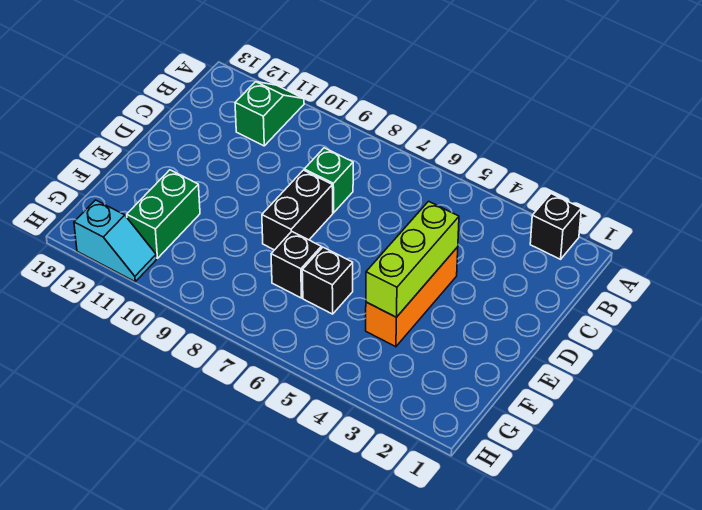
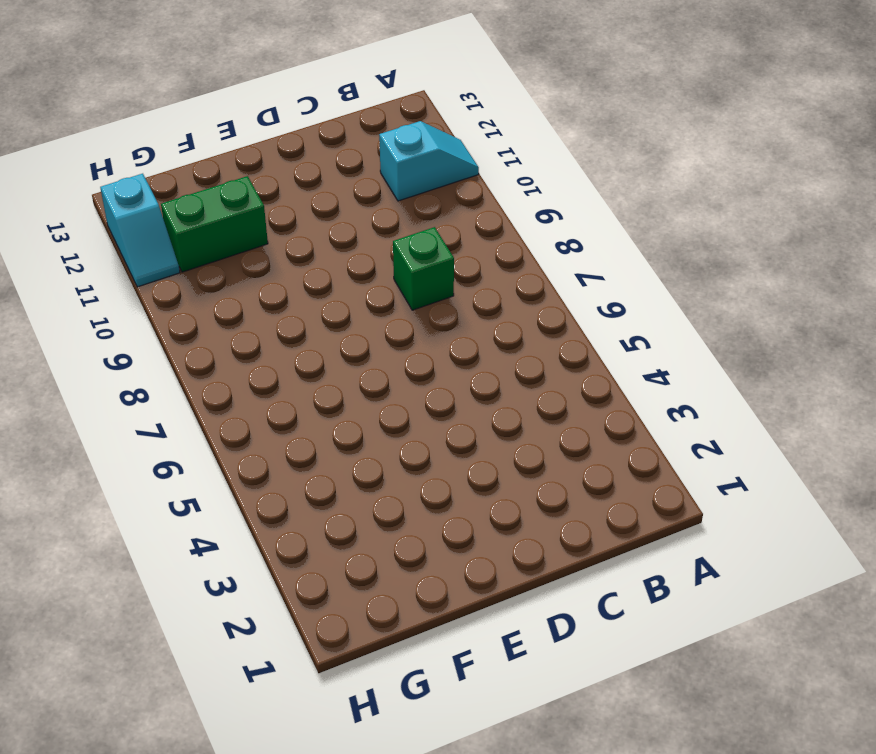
cyan 1x2 slope [379,121,479,201] -> green 1x2 slope [235,82,304,146]
none -> black 1x1 brick [530,194,581,259]
none -> orange 1x3 brick [366,247,458,347]

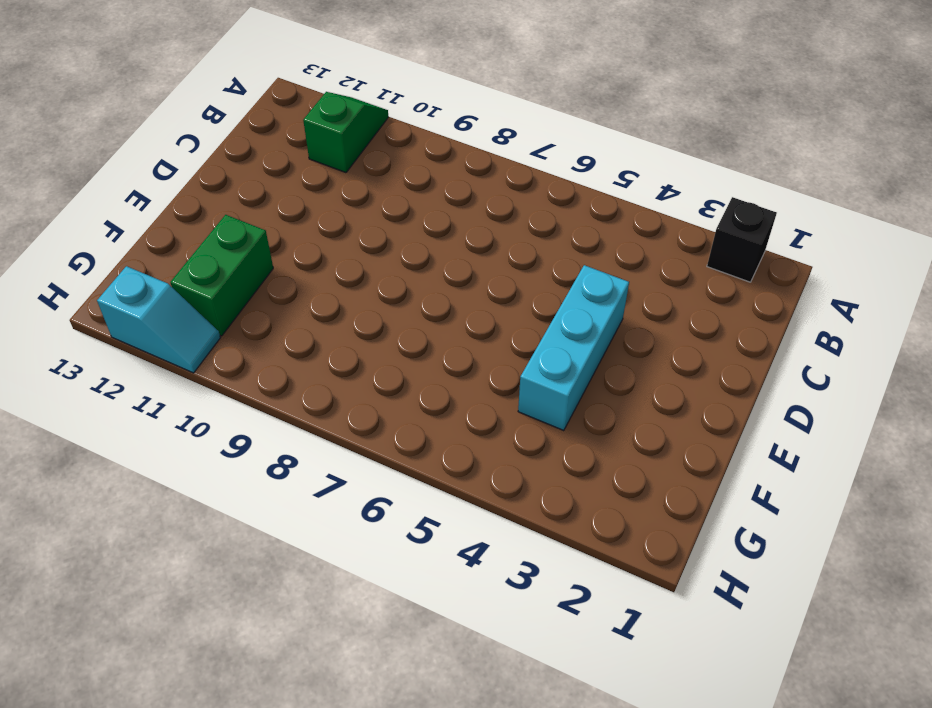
cyan 1x3 brick [518,265,629,431] -> orange 1x3 brick [366,247,458,347]
none -> green 1x1 brick [304,148,353,213]
none -> black 1x2 brick [262,170,333,250]

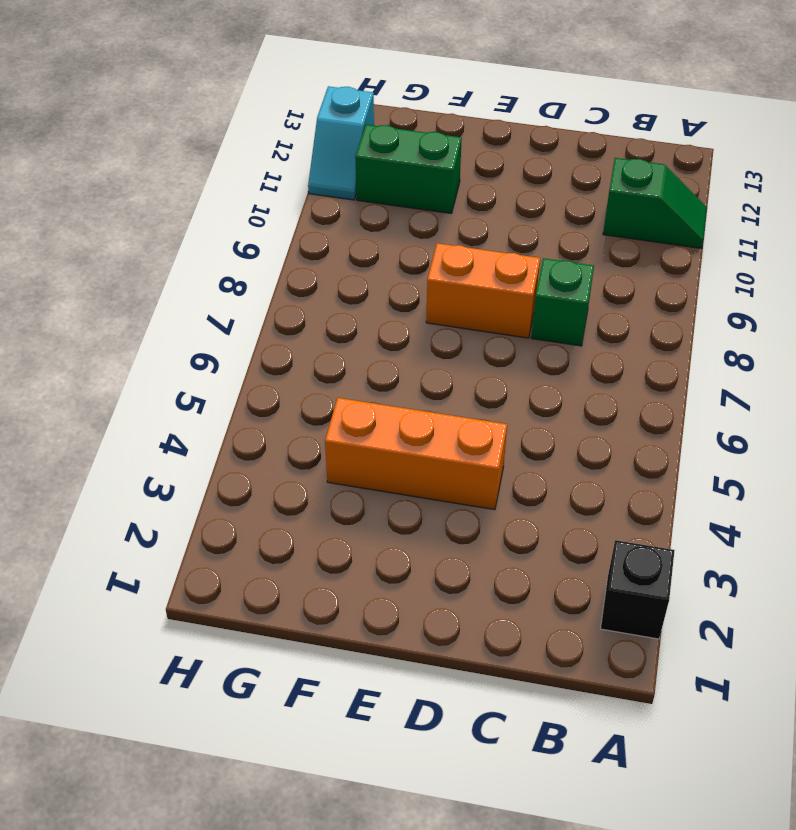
orange 1x2 brick [426,243,540,338] -> black 1x2 brick [262,170,333,250]
none -> black 1x1 brick [302,247,353,314]
none -> black 1x1 brick [271,232,321,298]

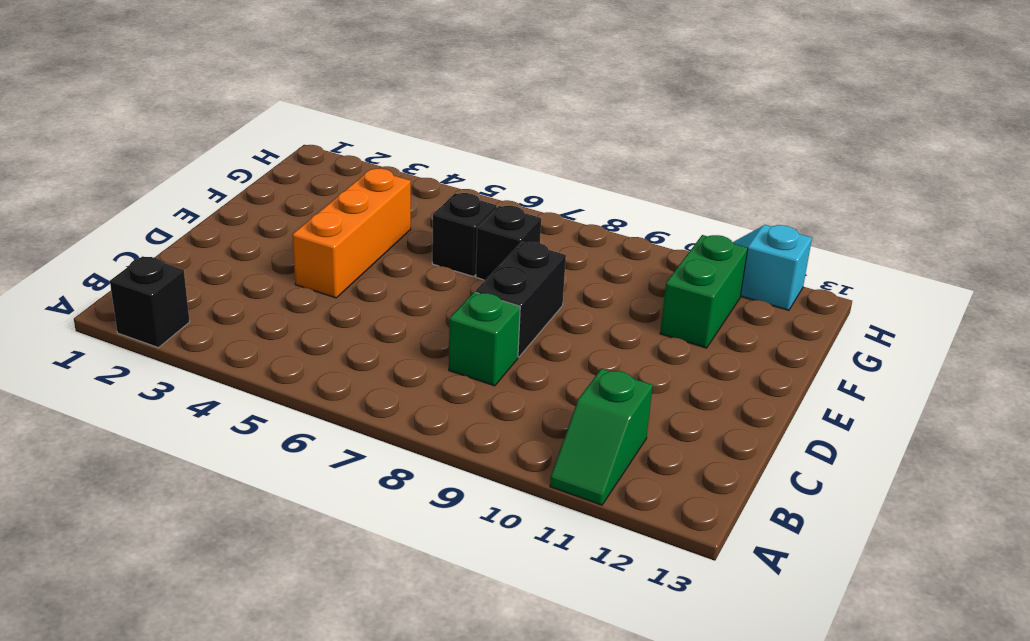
none -> lime 1x3 brick [366,201,459,317]

